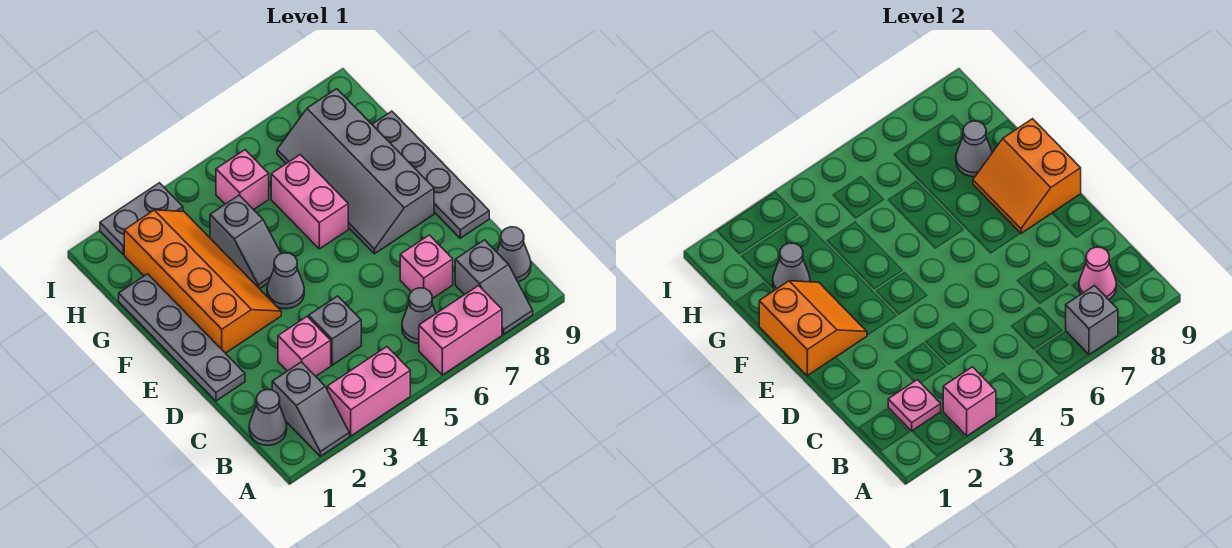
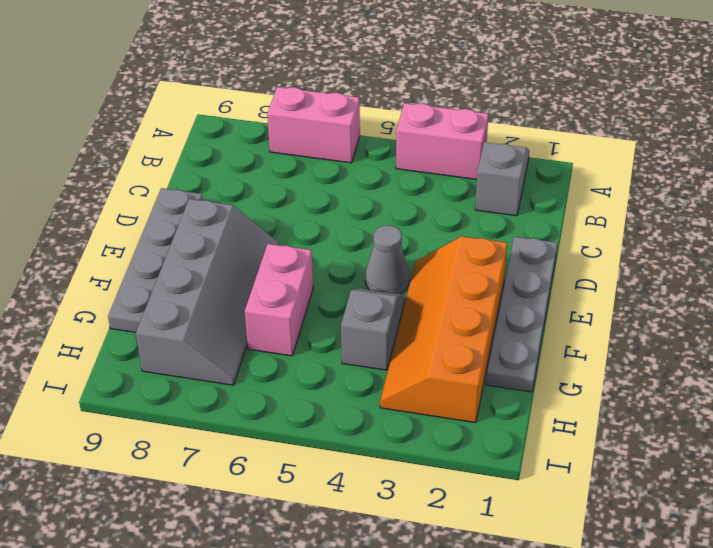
none -> grey 1x2 slope [455,240,533,334]
none -> grey 1x1 cone [249,390,287,445]
none -> grey 1x1 cone [402,288,436,344]

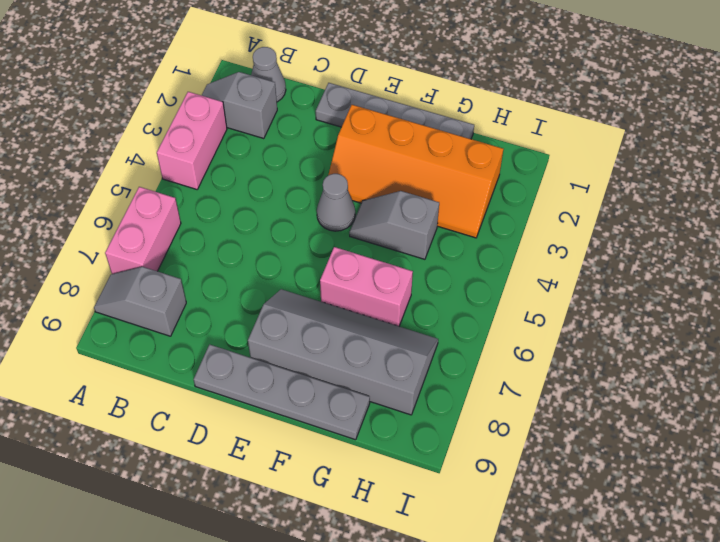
none -> grey 1x1 cone [402,288,436,344]
none -> grey 1x1 cone [497,227,531,282]
none -> pink 1x1 brick [278,317,331,376]

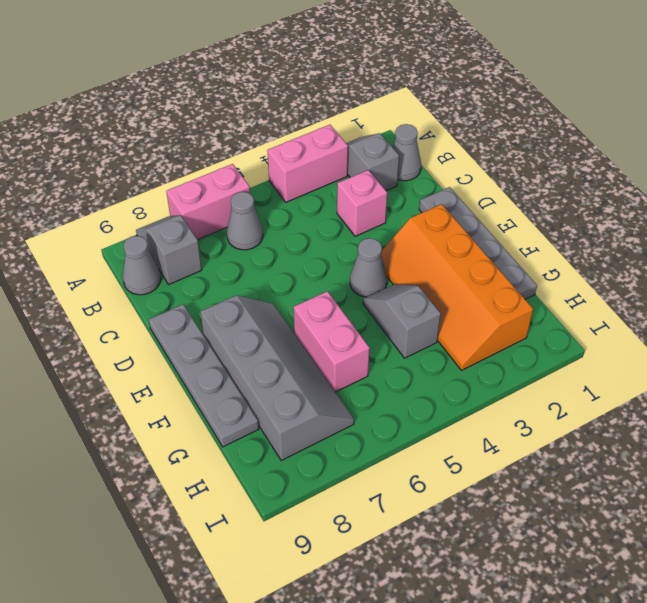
none -> grey 1x1 brick [309,296,361,365]
none -> pink 1x1 brick [400,235,453,299]
none -> pink 1x1 brick [216,150,269,210]

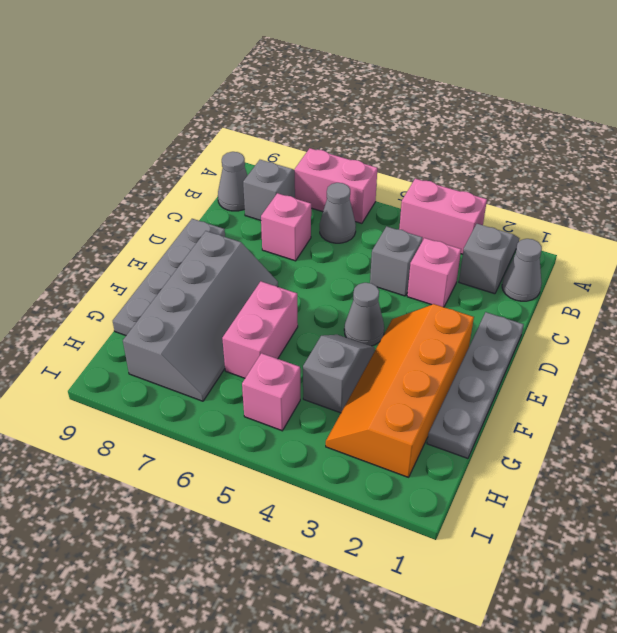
none -> grey 1x2 plate [100,183,183,255]
none -> pink 1x1 brick [943,367,996,436]
none -> grey 1x1 brick [1066,286,1118,355]

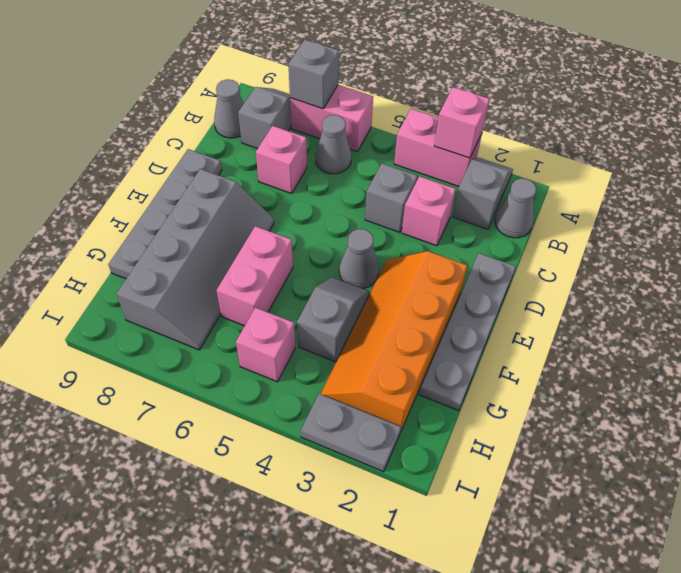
none -> pink 1x1 plate [888,380,941,431]
none -> pink 1x1 cone [1079,247,1116,300]
none -> orange 2x2 slope [759,281,867,376]

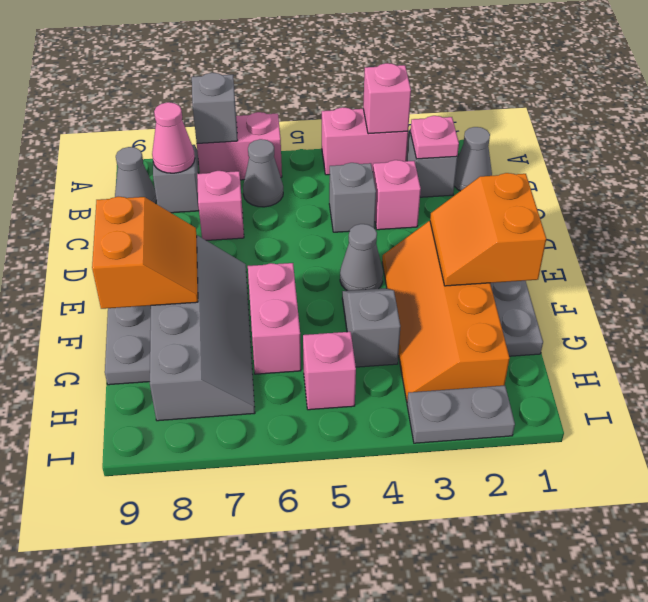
none -> grey 1x1 cone [773,243,810,290]
none -> grey 1x1 cone [956,121,992,177]

